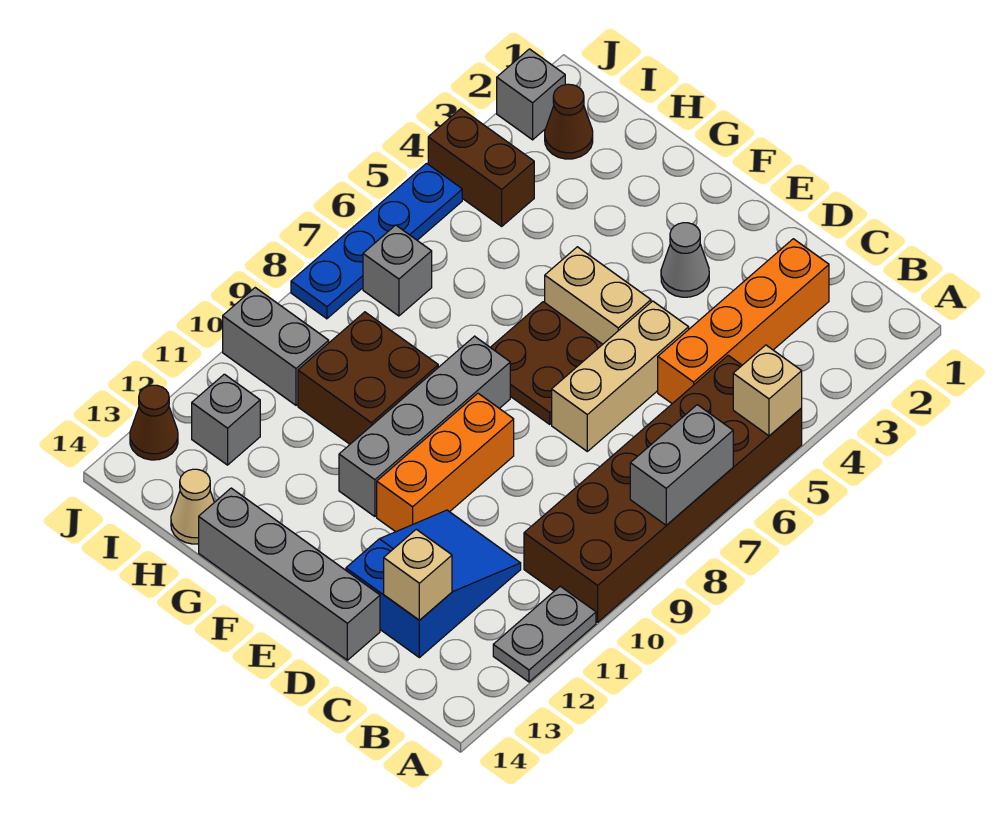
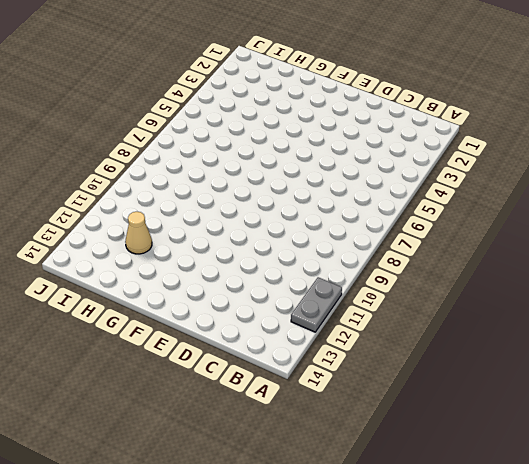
tan 1x1 cone [125,212,152,254] -> tan 1x1 cone moved to [171,469,214,544]
none -> brown 2x6 brick [524,355,802,622]
none -> orange 1x4 brick [658,239,829,404]
none -> blue 2x3 slope [346,510,521,658]

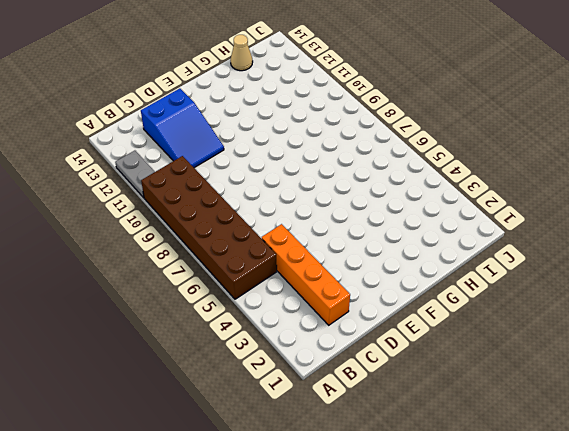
none -> tan 1x3 brick [552,301,689,451]
none -> grey 1x4 brick [199,488,380,660]
none -> grey 1x1 cone [661,223,709,297]

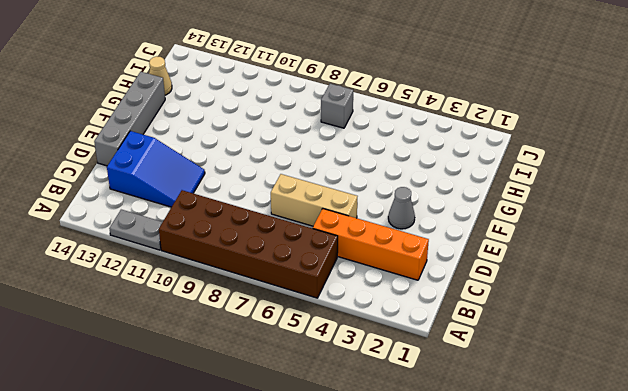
none -> tan 1x2 brick [545,247,651,344]
none -> brown 2x2 plate [490,302,603,424]
none -> orange 1x3 brick [377,393,514,532]

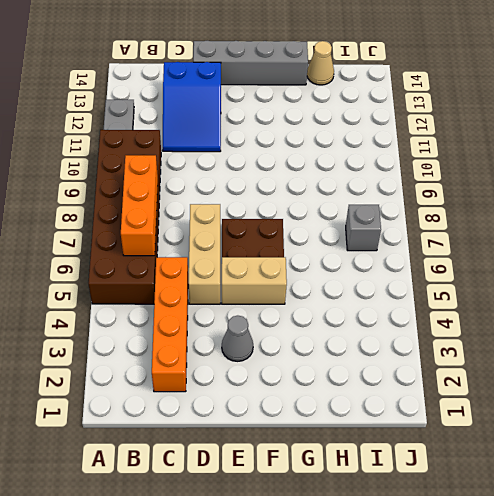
orange 1x3 brick [121,155,158,256] -> orange 1x3 brick moved to [377,393,514,532]
none -> grey 1x4 brick [339,336,510,517]
none -> brown 2x2 brick [298,312,438,444]
none -> brown 1x1 cone [545,84,593,159]

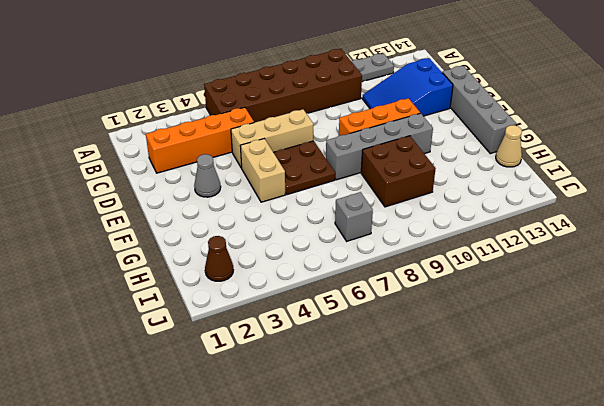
none -> brown 1x2 brick [428,109,534,226]
none -> grey 1x2 brick [223,288,329,405]
none -> grey 1x1 brick [192,374,260,465]

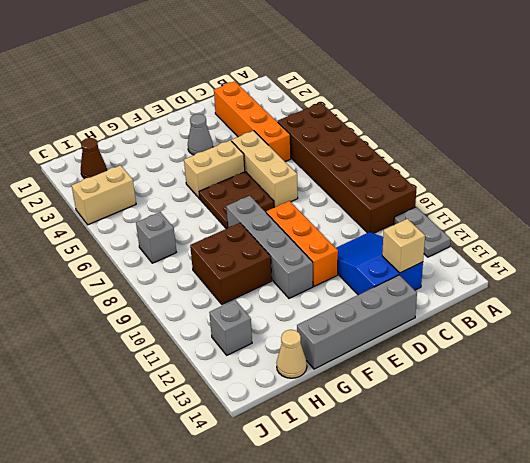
tan 1x2 brick [72,165,136,225] -> brown 1x2 brick [428,109,534,226]
none -> grey 1x2 brick [223,288,329,405]
none -> grey 1x1 brick [497,49,565,140]
none -> blue 1x4 plate [291,163,462,319]

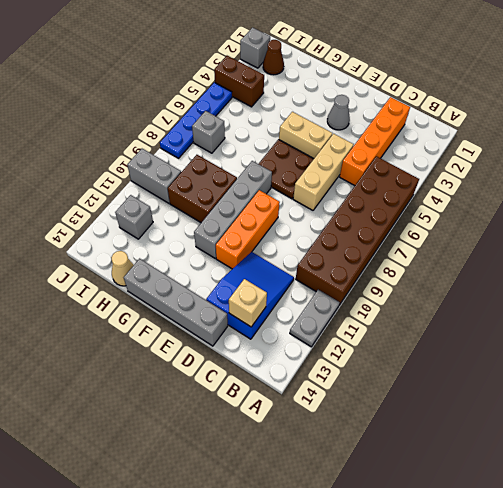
none -> brown 1x1 cone [130,385,178,460]
none -> tan 1x1 brick [733,345,802,436]
none -> grey 1x2 brick [630,405,733,525]

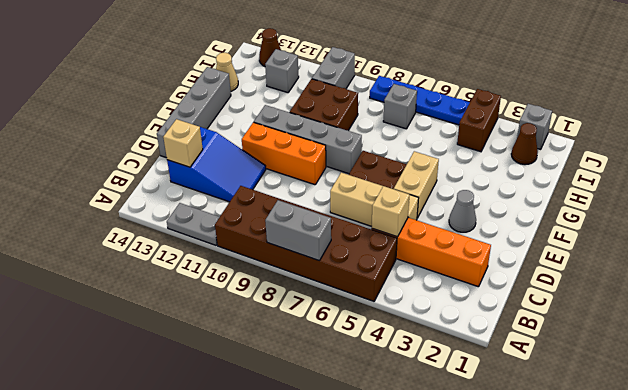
tan 1x1 brick [372,186,409,237] -> tan 1x1 brick moved to [733,345,802,436]

